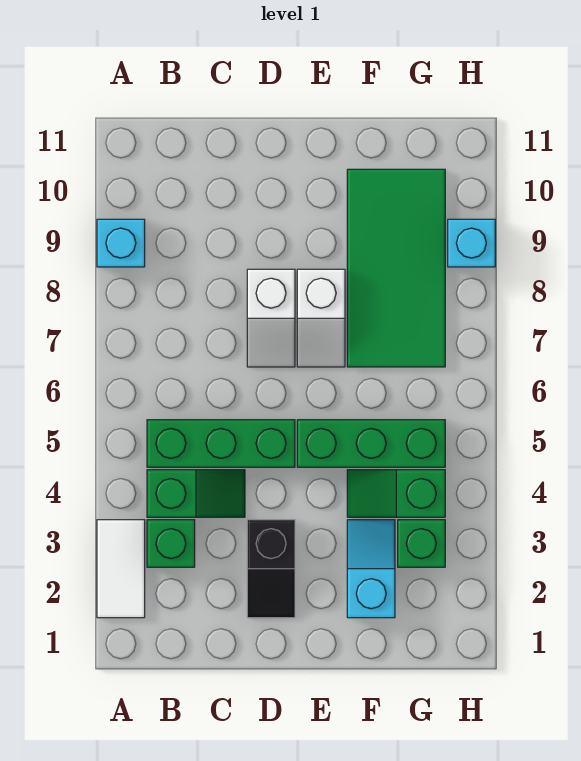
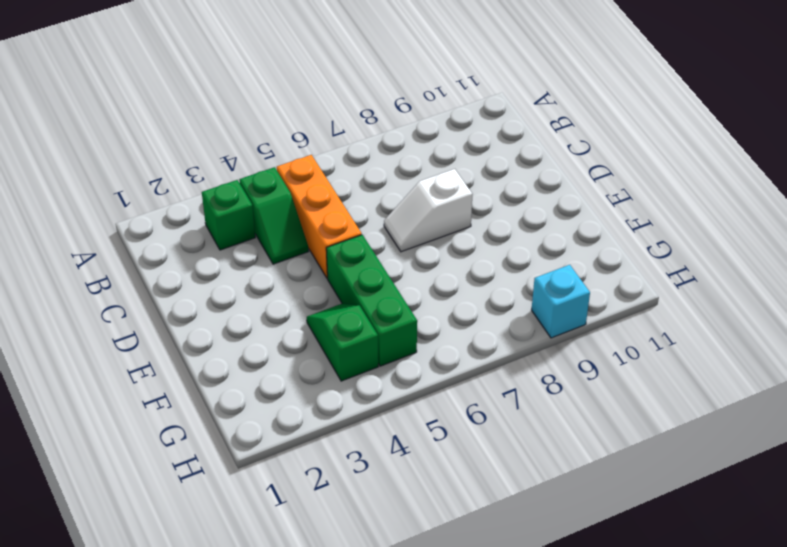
orange 1x3 brick [277,155,362,278] -> green 1x3 brick [147,420,295,467]
none -> white 1x2 tile [97,520,145,618]
none -> cyan 1x1 brick [97,219,145,267]
none -> black 1x2 slope [247,520,295,618]

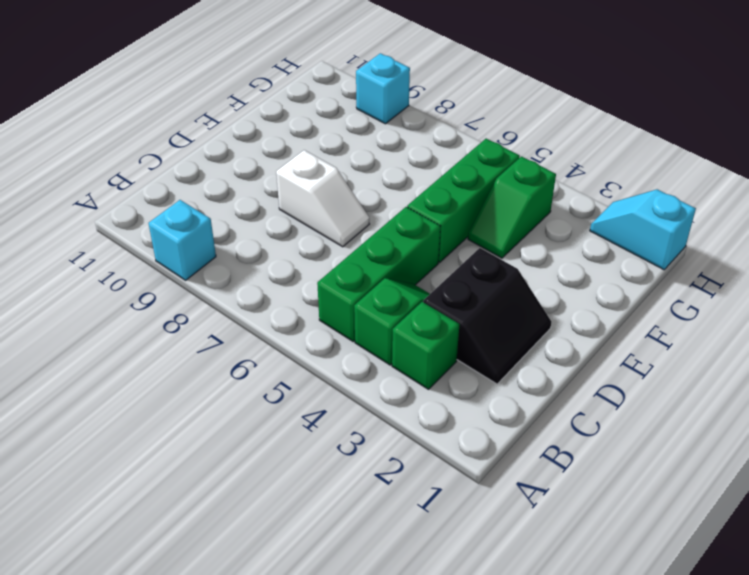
black 2x2 slope [423,248,552,384] -> black 1x2 slope [247,520,295,618]
cyan 1x2 slope [590,189,696,270] -> cyan 1x2 slope moved to [347,520,395,618]
none -> white 1x2 tile [97,520,145,618]
none -> white 1x2 slope [297,269,345,367]
none -> green 2x4 tile [347,169,445,367]

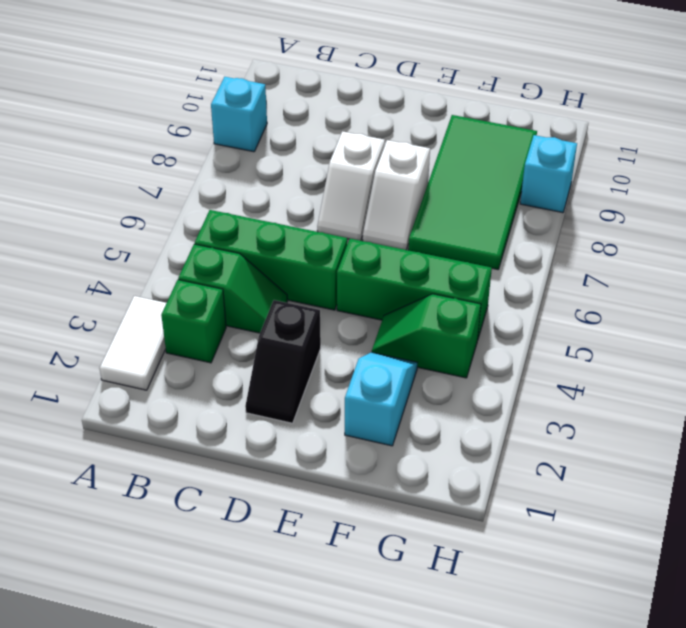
none -> green 1x1 brick [398,520,445,567]

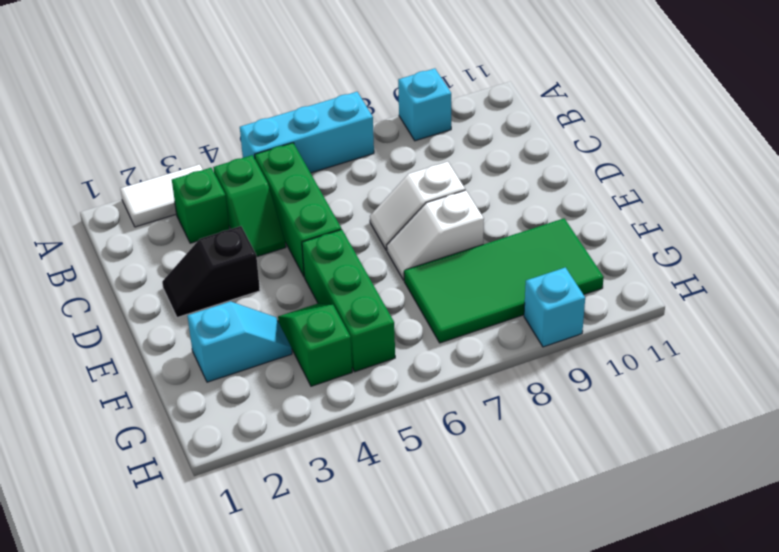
cyan 1x3 brick [240,92,374,173] -> none
none -> green 1x1 brick [398,520,445,567]

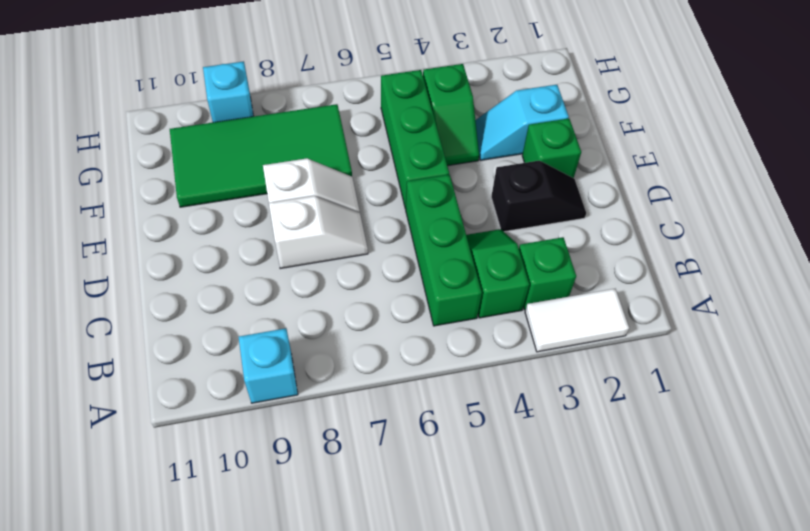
green 1x1 brick [522,118,581,178] -> green 1x1 brick moved to [398,520,445,567]

